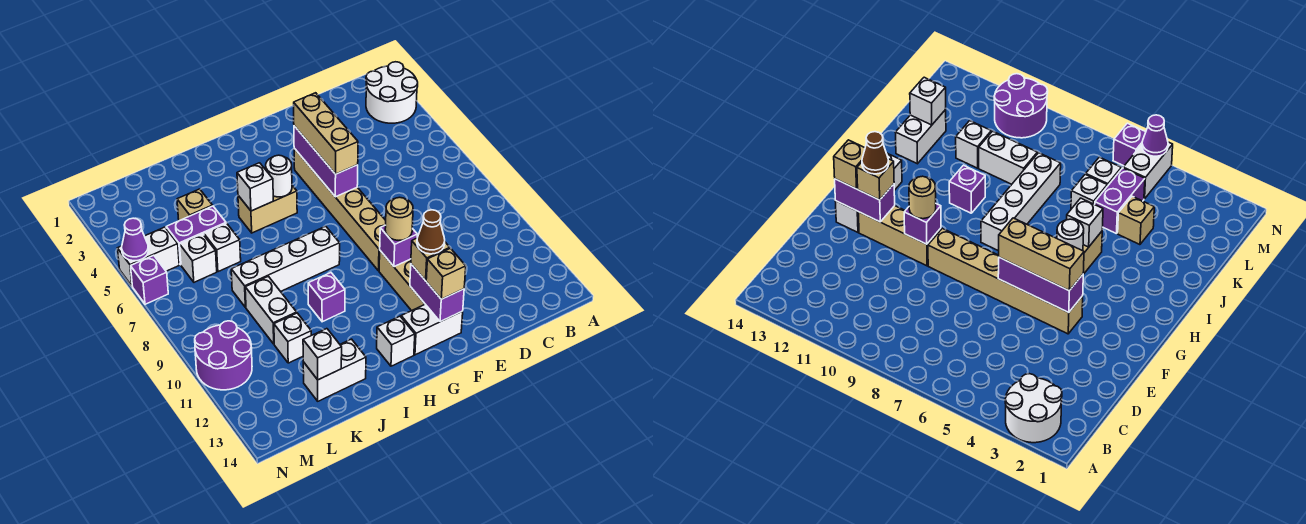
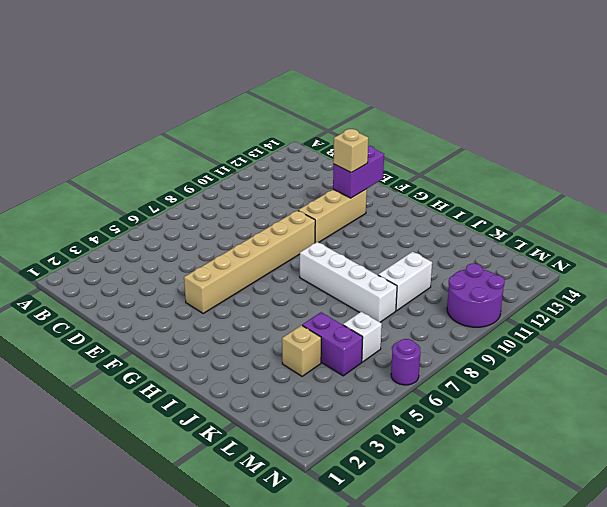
purple 1x1 round brick [391,339,421,385] -> purple 1x1 brick [131,255,168,304]
none -> white 2x2 round brick [366,62,418,123]
none -> white 1x2 brick [401,304,463,355]
none -> tan 1x2 brick [238,186,297,233]
none -> white 1x1 brick [377,316,415,366]

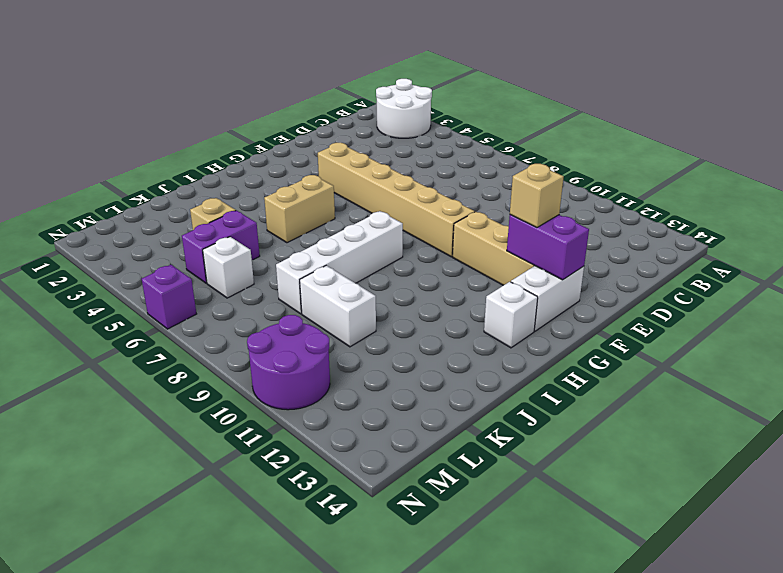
none -> purple 1x1 brick [308,273,345,322]
none -> white 1x2 brick [303,339,366,401]
none -> white 1x1 brick [204,223,241,272]
none -> white 1x1 brick [274,313,311,363]

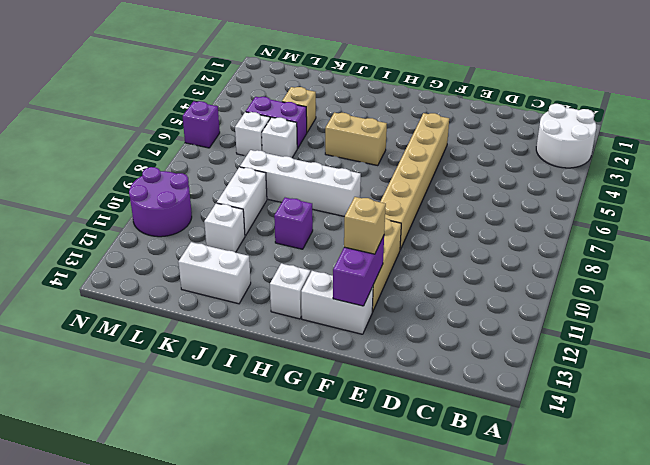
none -> white 1x2 brick [117,227,179,286]
none -> purple 1x3 brick [294,126,358,197]
none -> purple 1x1 brick [380,225,417,267]
none -> white 1x1 round brick [266,155,292,197]

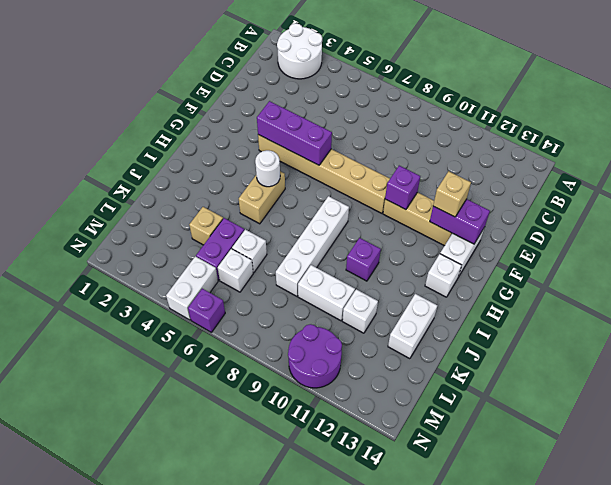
none -> white 1x1 brick [237,163,273,211]
none -> white 1x1 brick [303,329,342,380]
none -> purple 1x1 cone [122,218,148,261]
none -> tan 1x3 brick [294,93,358,174]

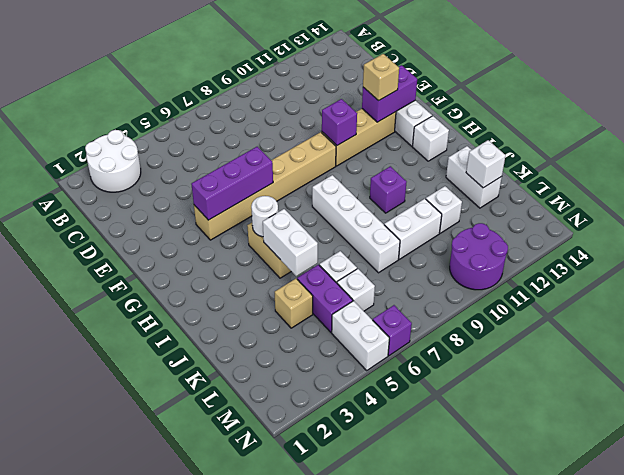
white 1x2 brick [263,209,318,276] -> white 1x1 brick [237,163,273,211]
none -> purple 1x1 cone [122,218,148,261]
none -> tan 1x3 brick [294,93,358,174]
none -> tan 1x1 round brick [385,197,413,240]
none -> tan 1x1 brick [426,248,466,299]

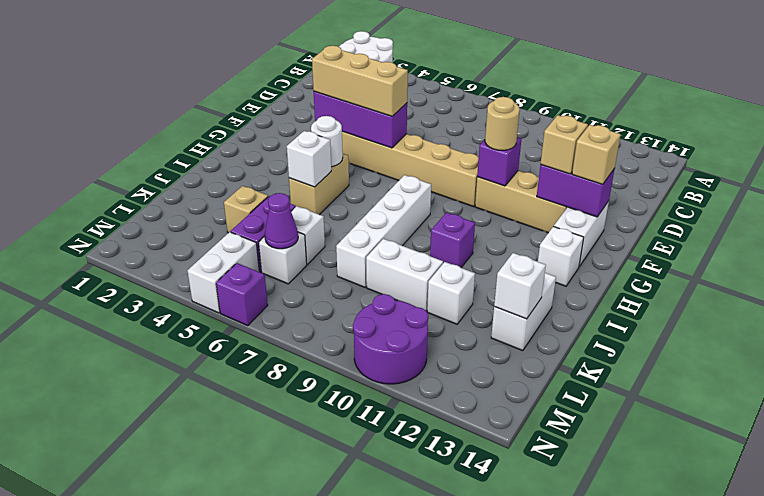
purple 1x1 cone [265,193,298,249] -> purple 1x1 cone moved to [122,218,148,261]
none -> brown 1x1 cone [417,210,445,254]

